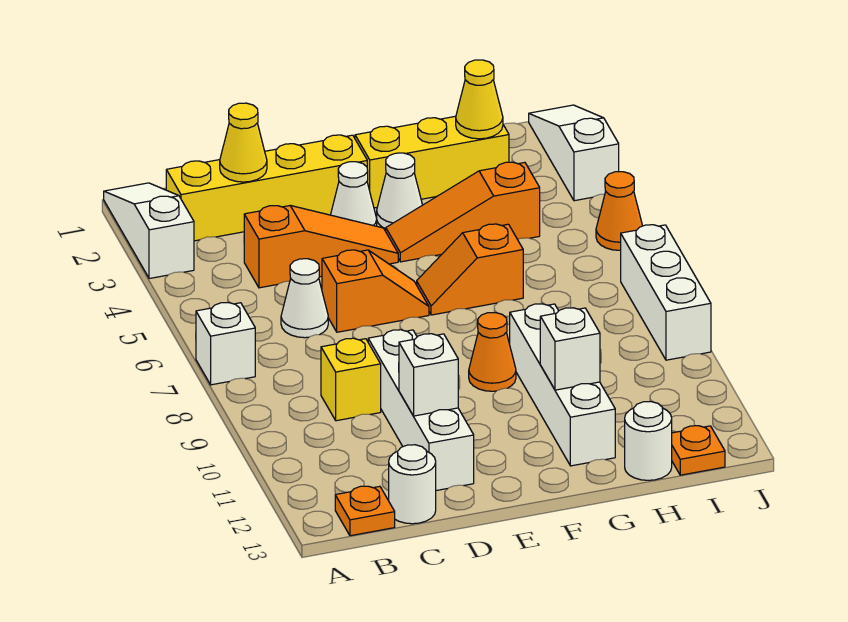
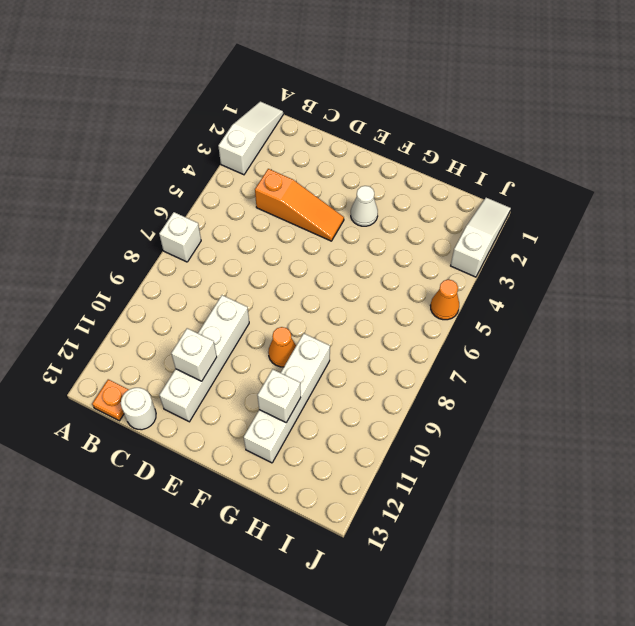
none -> yellow 1x4 brick [166,135,367,241]
none -> white 1x1 cone [281,259,328,338]
none -> yellow 1x1 brick [321,338,381,421]

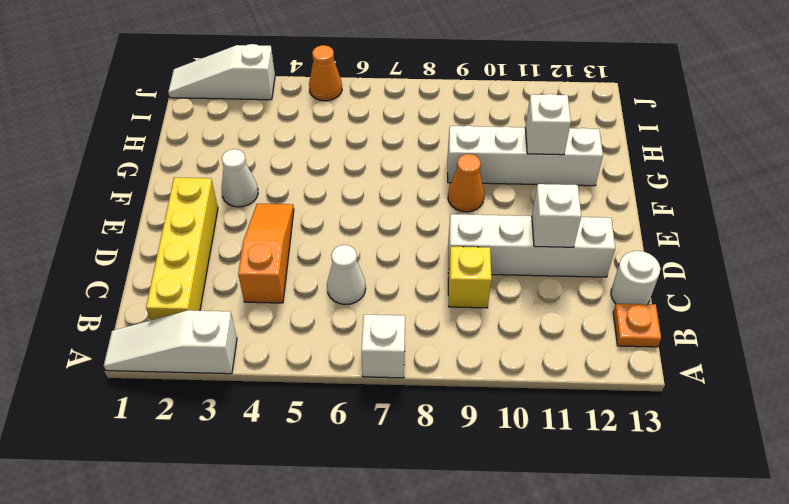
none -> orange 1x2 slope [322,250,429,332]
none -> white 1x1 cone [331,162,377,226]
none -> yellow 1x3 brick [355,116,509,208]

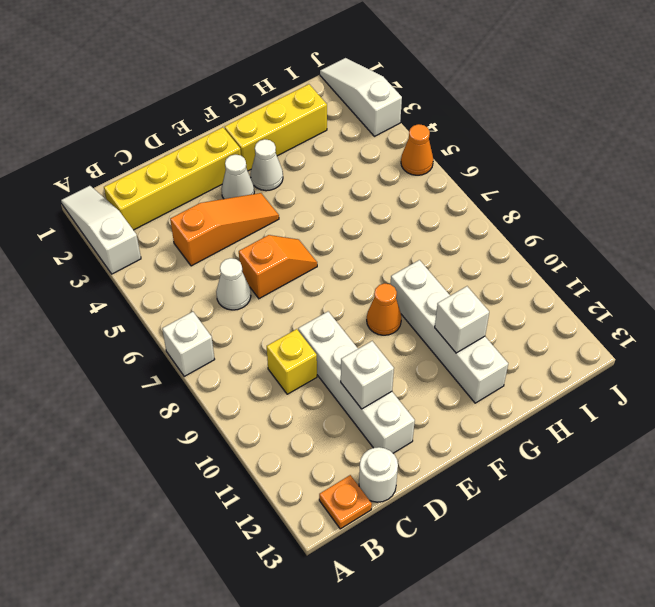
none -> orange 1x3 slope [386,162,540,262]
none -> orange 1x2 slope [417,224,523,315]
none -> white 1x1 round brick [625,402,672,480]

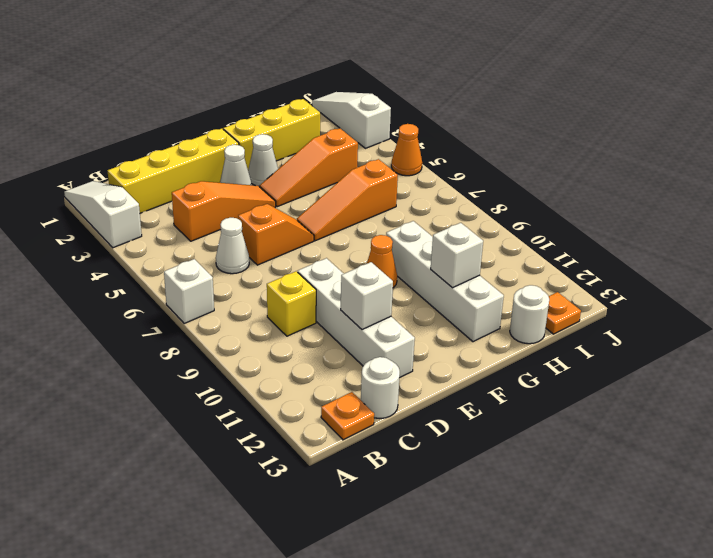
orange 1x3 slope [297,159,398,241] -> orange 1x2 slope [417,224,523,315]
none -> white 1x3 brick [621,225,711,360]
none -> yellow 1x1 cone [220,103,267,182]
none -> yellow 1x1 cone [456,60,503,139]

